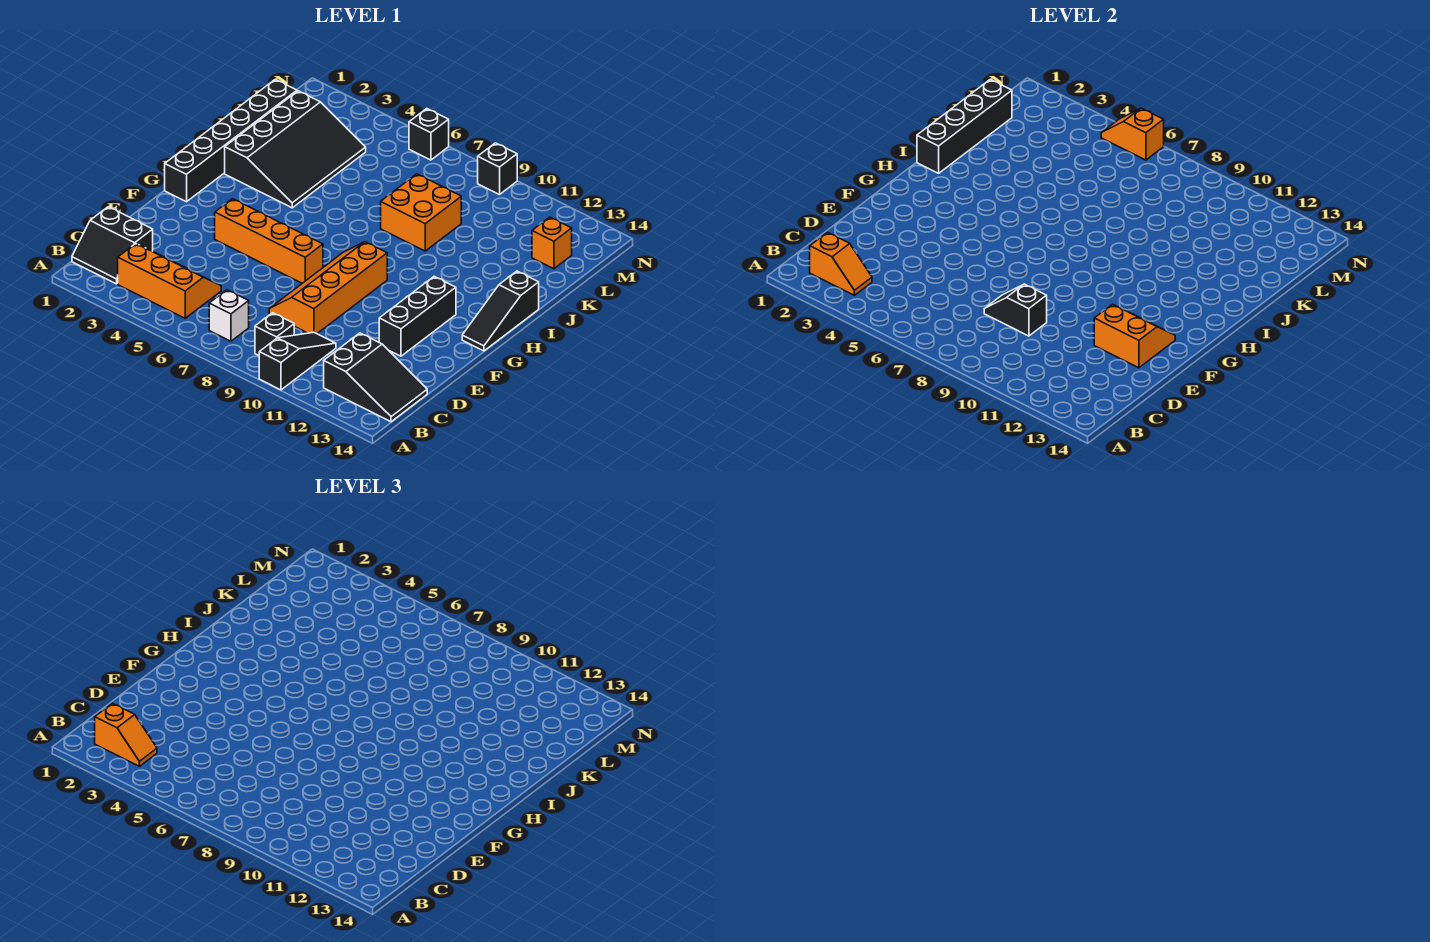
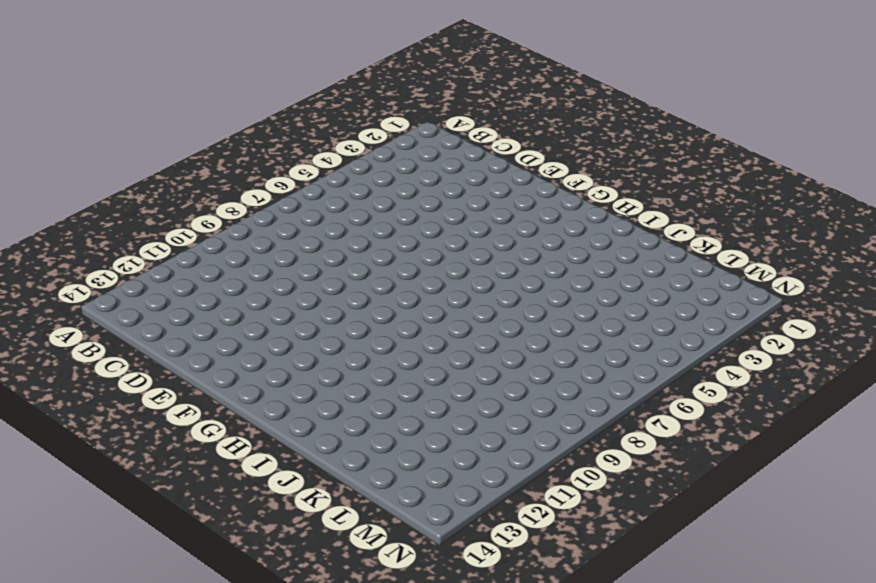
none -> black 1x3 slope [259,332,336,390]
none -> black 2x2 slope [72,207,153,284]
none -> orange 2x3 slope [118,244,221,318]

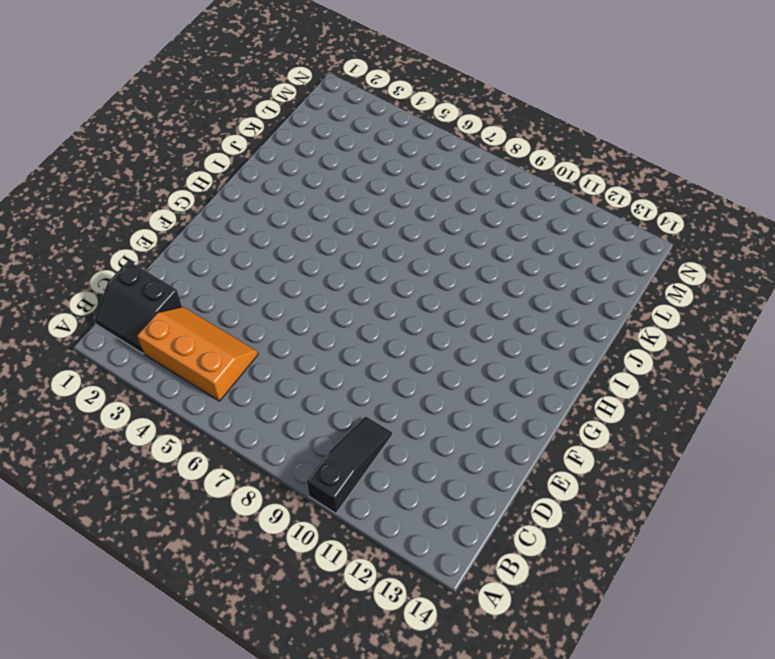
none -> white 1x1 brick [209,290,249,341]
none -> black 1x1 brick [255,313,294,355]
none -> black 2x3 slope [324,333,427,422]

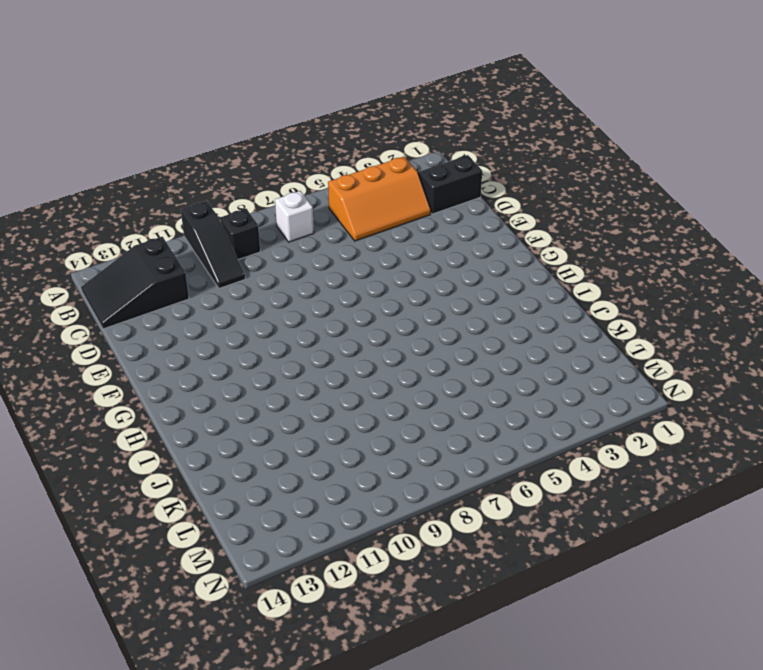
none -> orange 2x4 slope [269,242,387,334]
none -> black 1x3 brick [379,276,456,356]
none -> orange 1x4 brick [215,199,323,283]

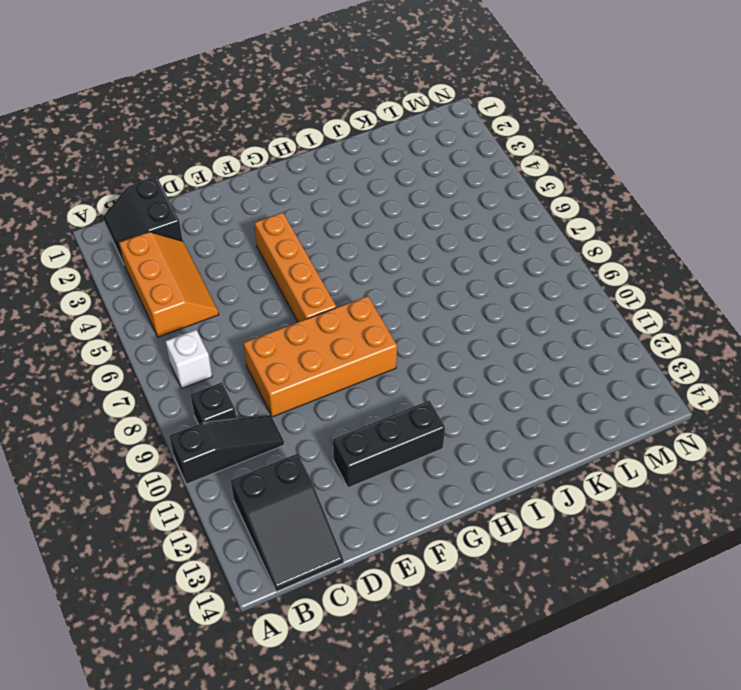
orange 2x4 brick [243,296,397,417] -> orange 2x4 slope [269,242,387,334]
none -> black 1x6 brick [165,79,297,202]
none -> black 1x3 slope [462,271,539,351]
none -> black 3x4 slope [225,91,366,208]

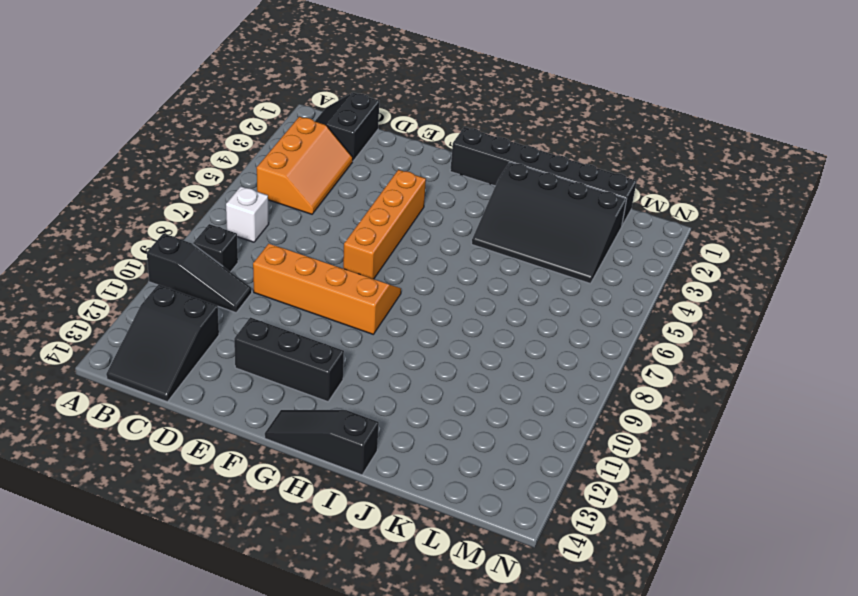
none -> orange 2x2 brick [381,174,461,251]
none -> orange 1x1 brick [532,217,572,269]
none -> black 1x1 brick [409,109,449,160]

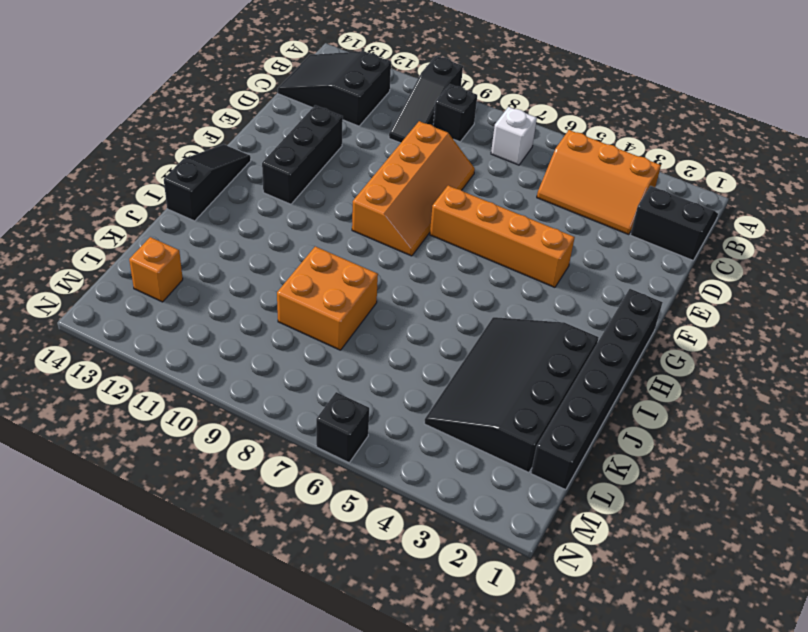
none -> black 1x1 brick [478,143,517,195]
none -> orange 1x2 slope [810,232,872,295]
none -> black 1x2 slope [984,284,1047,336]

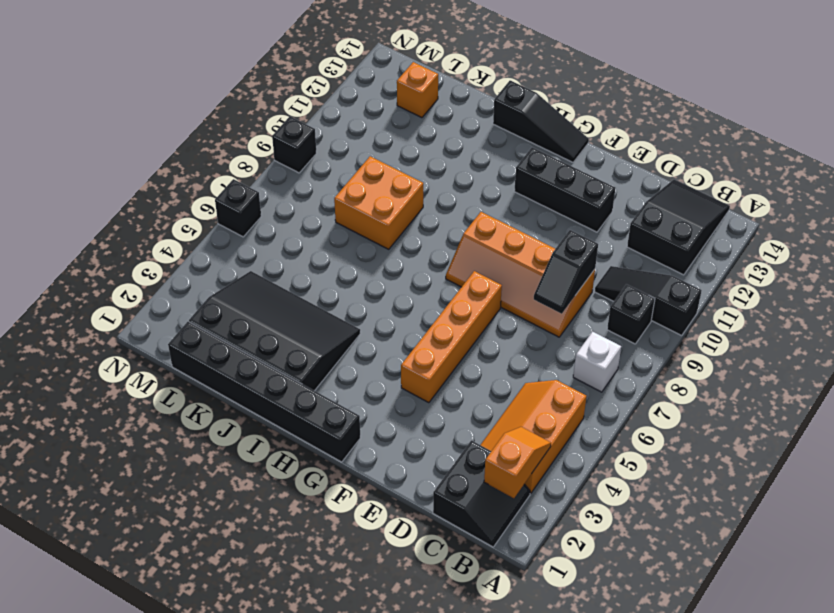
none -> orange 2x2 slope [1094,304,1175,368]
none -> black 1x4 brick [917,79,1012,173]
none -> orange 1x2 slope [1101,108,1164,160]

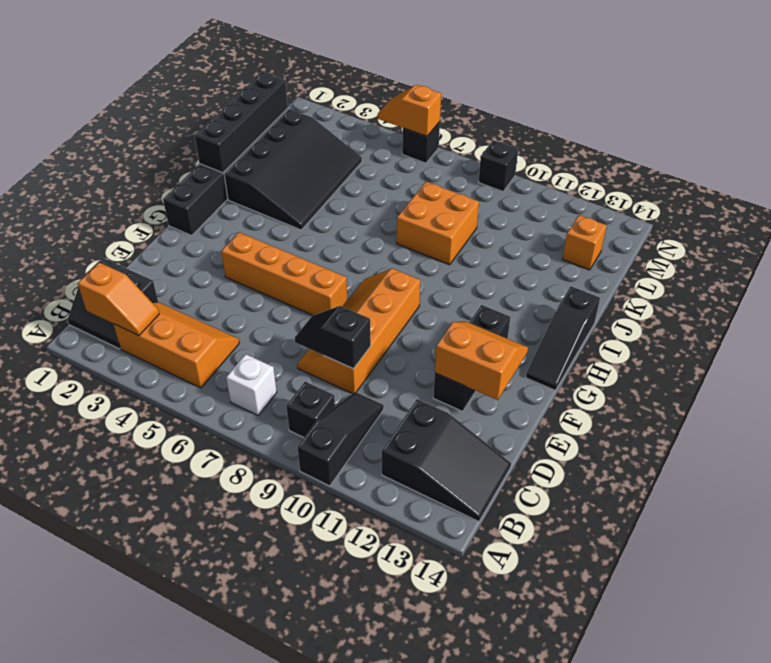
none -> orange 1x2 slope [95,703,157,766]

